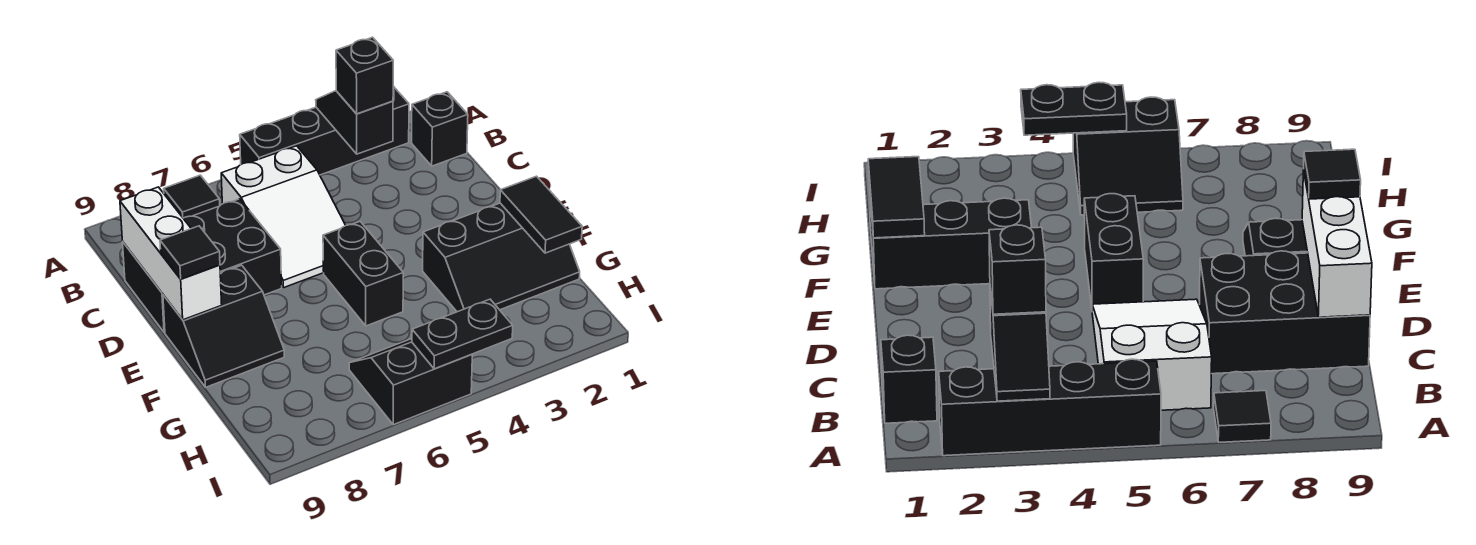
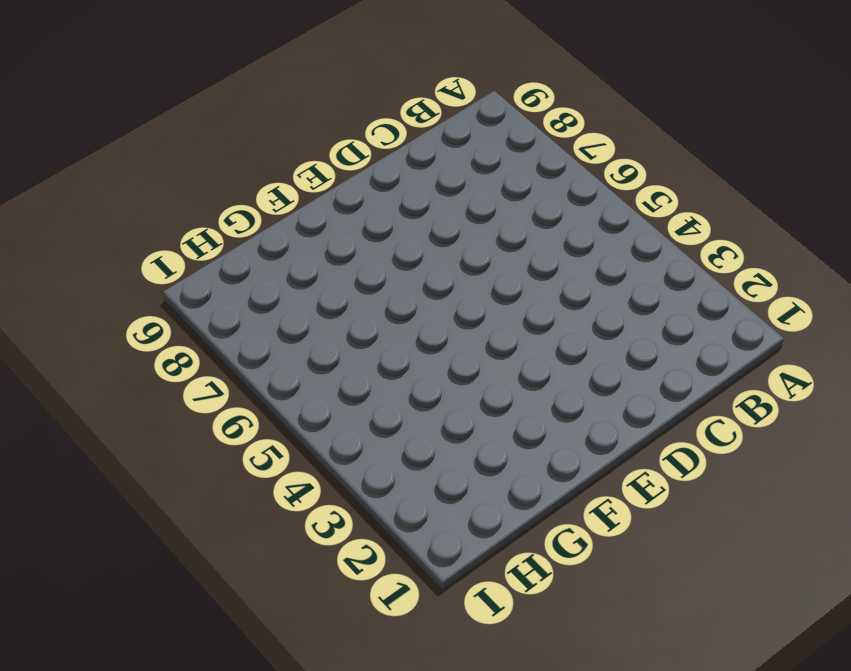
none -> black 1x4 brick [240,86,409,175]
none -> black 1x1 tile [164,175,220,218]
none -> black 1x1 brick [411,92,468,166]

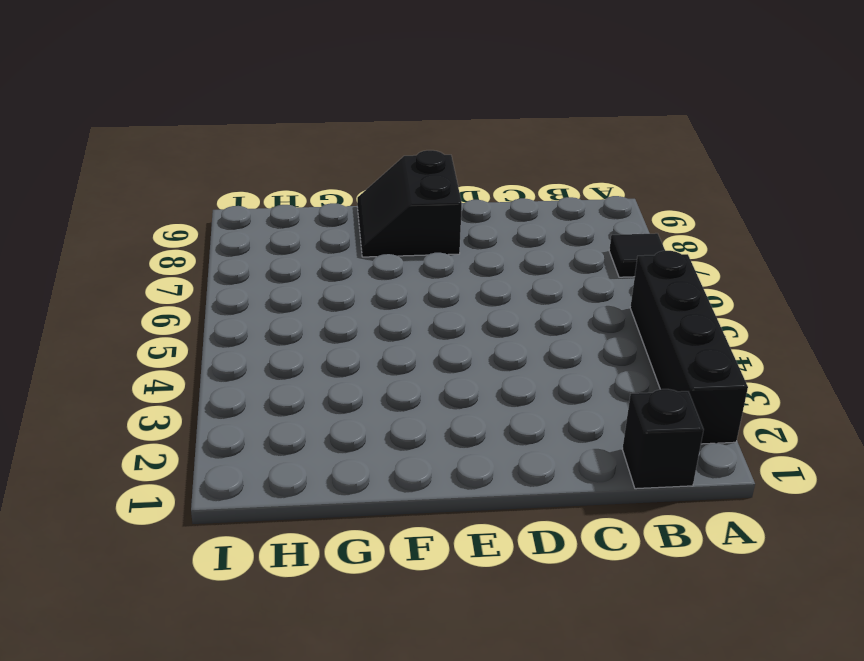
none -> white 2x3 slope [221,146,346,288]
none -> black 2x3 brick [123,199,282,332]
none -> black 1x2 brick [323,222,403,326]

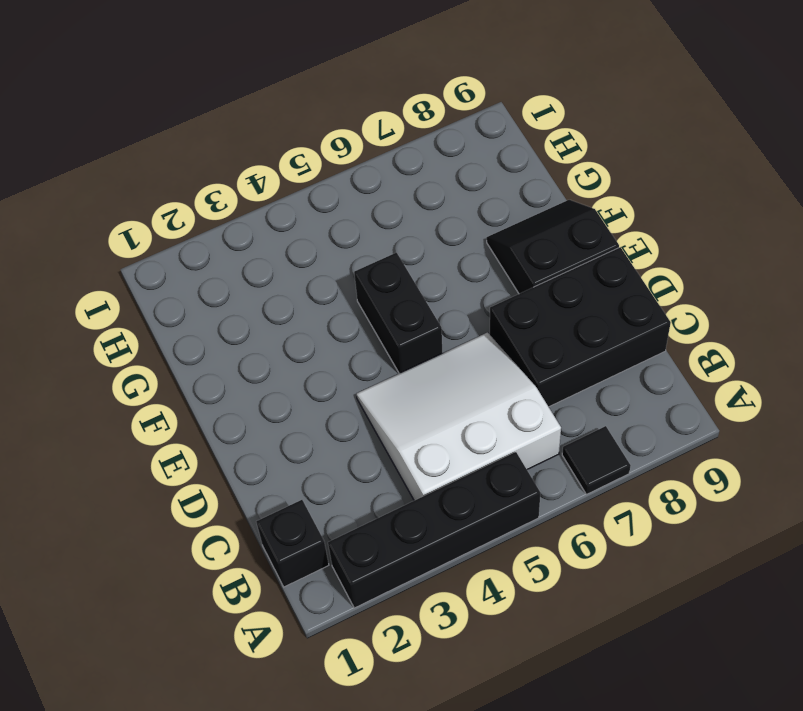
white 3x3 slope [356,333,561,501] -> white 2x3 slope [221,146,346,288]
none -> black 2x3 slope [423,203,580,312]
none -> black 2x2 slope [349,339,472,425]
none -> black 1x2 slope [316,91,393,154]

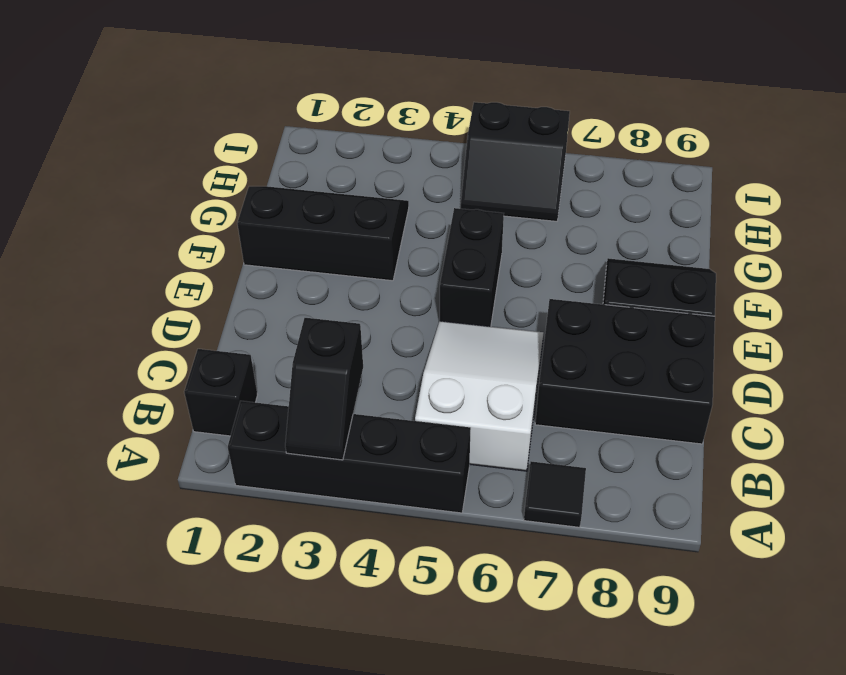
none -> white 1x3 brick [120,187,222,320]
none -> black 1x2 tile [500,176,582,253]
none -> black 1x2 plate [412,299,513,369]

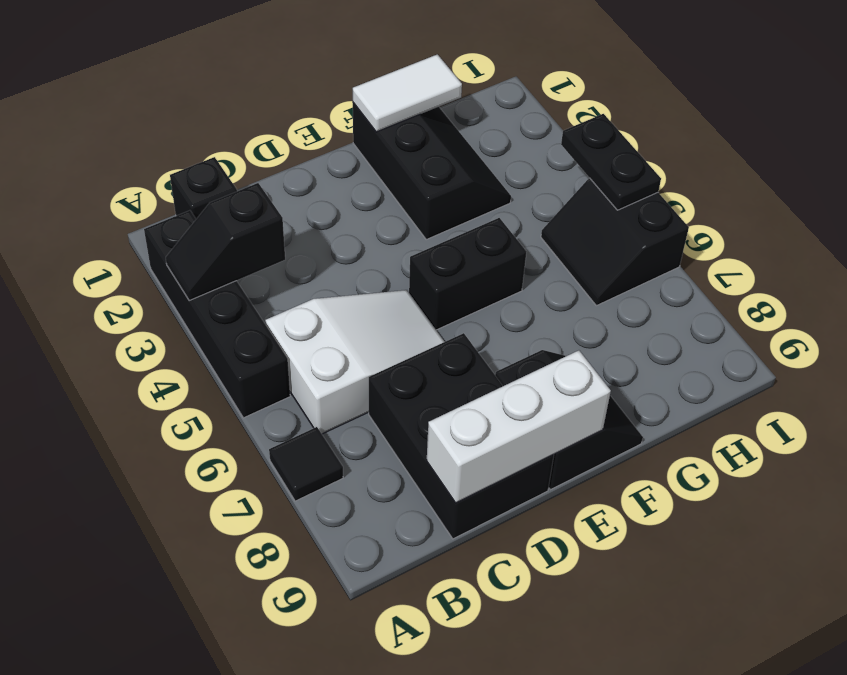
white 1x2 tile [353,54,462,132] -> black 1x2 tile [500,176,582,253]
none -> black 1x1 brick [336,37,393,114]
none -> black 1x1 tile [160,226,220,279]

